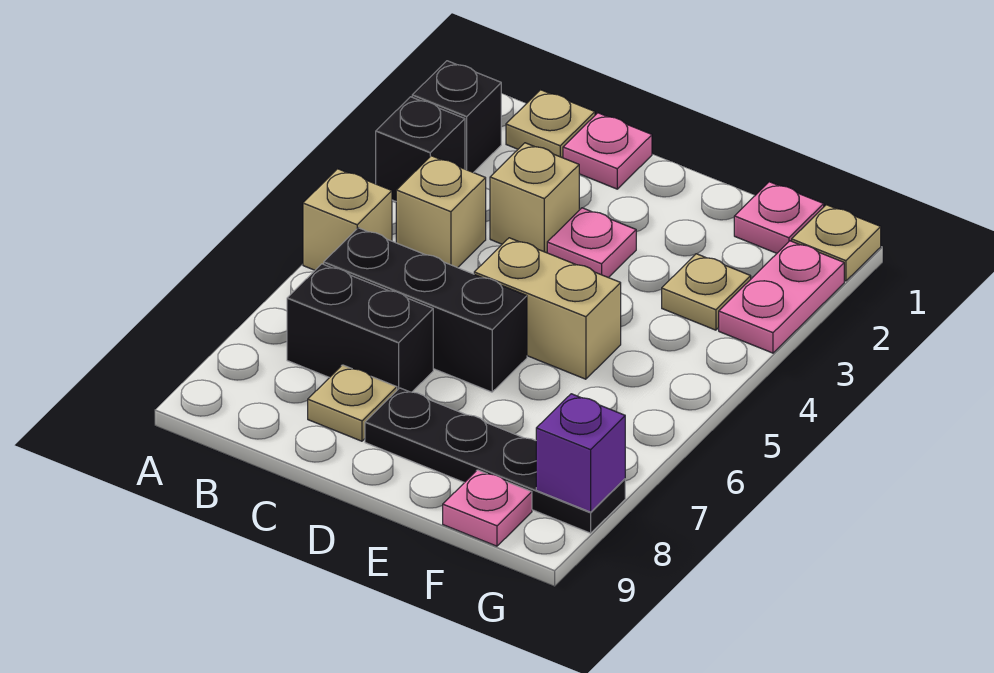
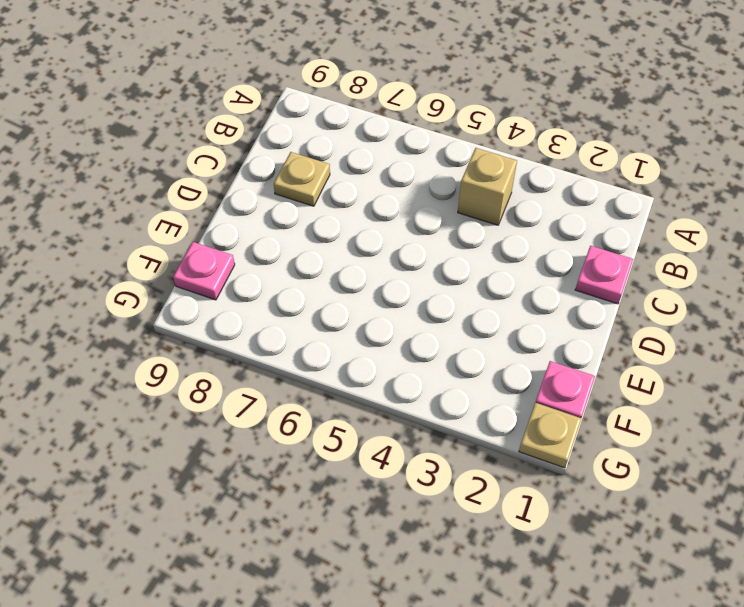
none -> black 1x1 brick [412,61,501,173]
none -> black 1x1 brick [376,97,465,201]
none -> tan 1x1 brick [303,169,392,270]

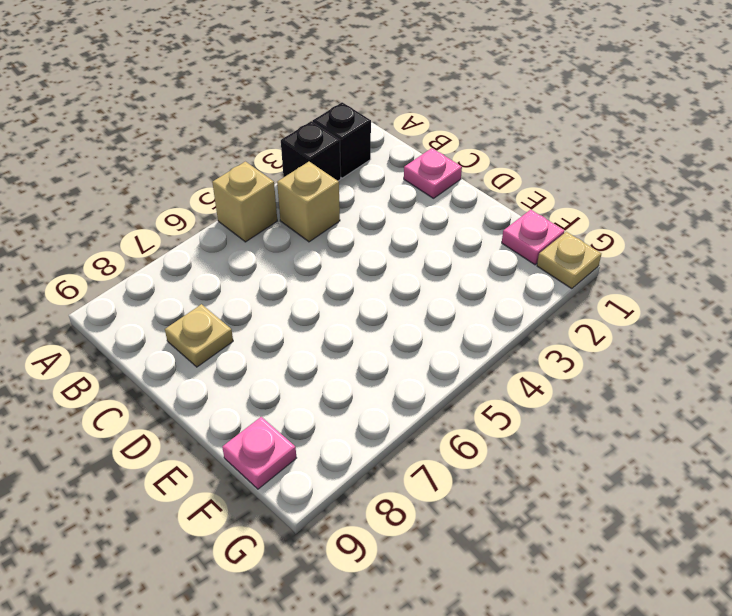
none -> tan 1x1 plate [506,90,595,158]
none -> black 1x3 brick [324,228,527,392]
none -> black 1x2 brick [287,264,433,392]

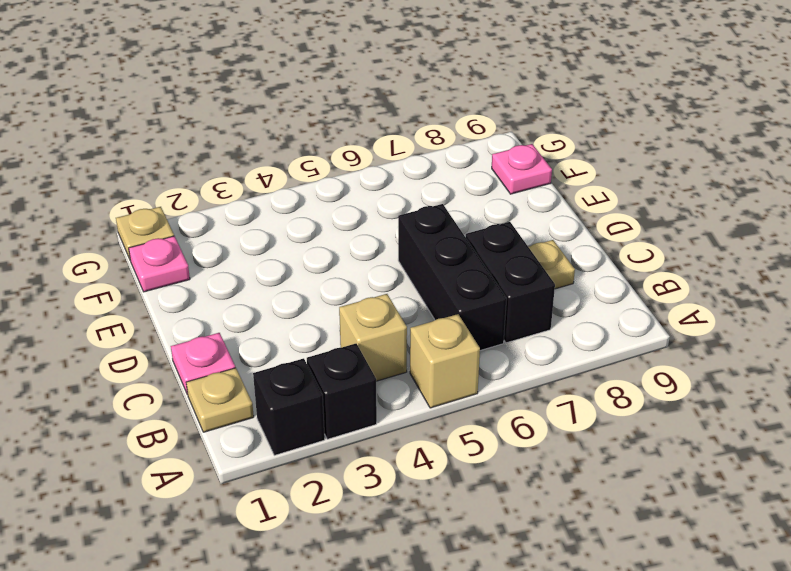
none -> tan 1x1 brick [490,143,579,253]
none -> pink 1x1 plate [547,208,636,278]
none -> tan 1x2 brick [474,238,621,379]

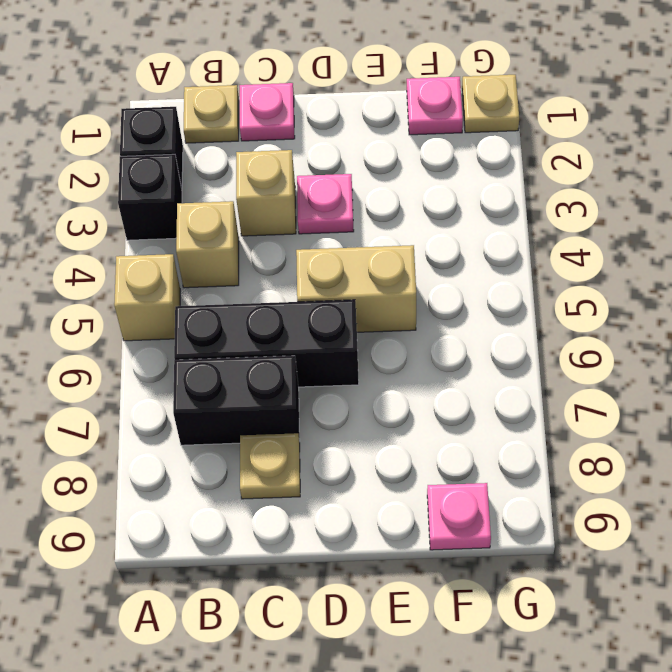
none -> black 1x4 plate [365,388,625,533]
none -> tan 1x1 plate [662,254,751,330]
none -> pink 1x2 plate [719,241,844,353]

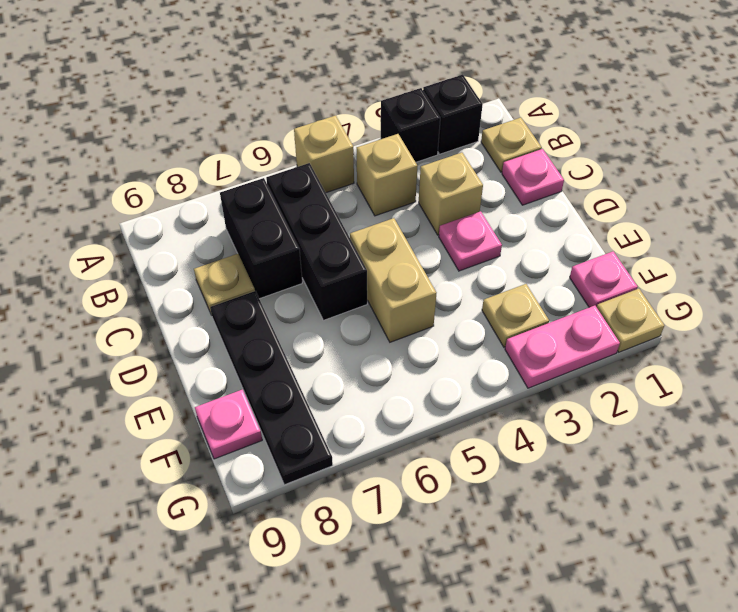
none -> purple 1x1 brick [536,394,625,512]

